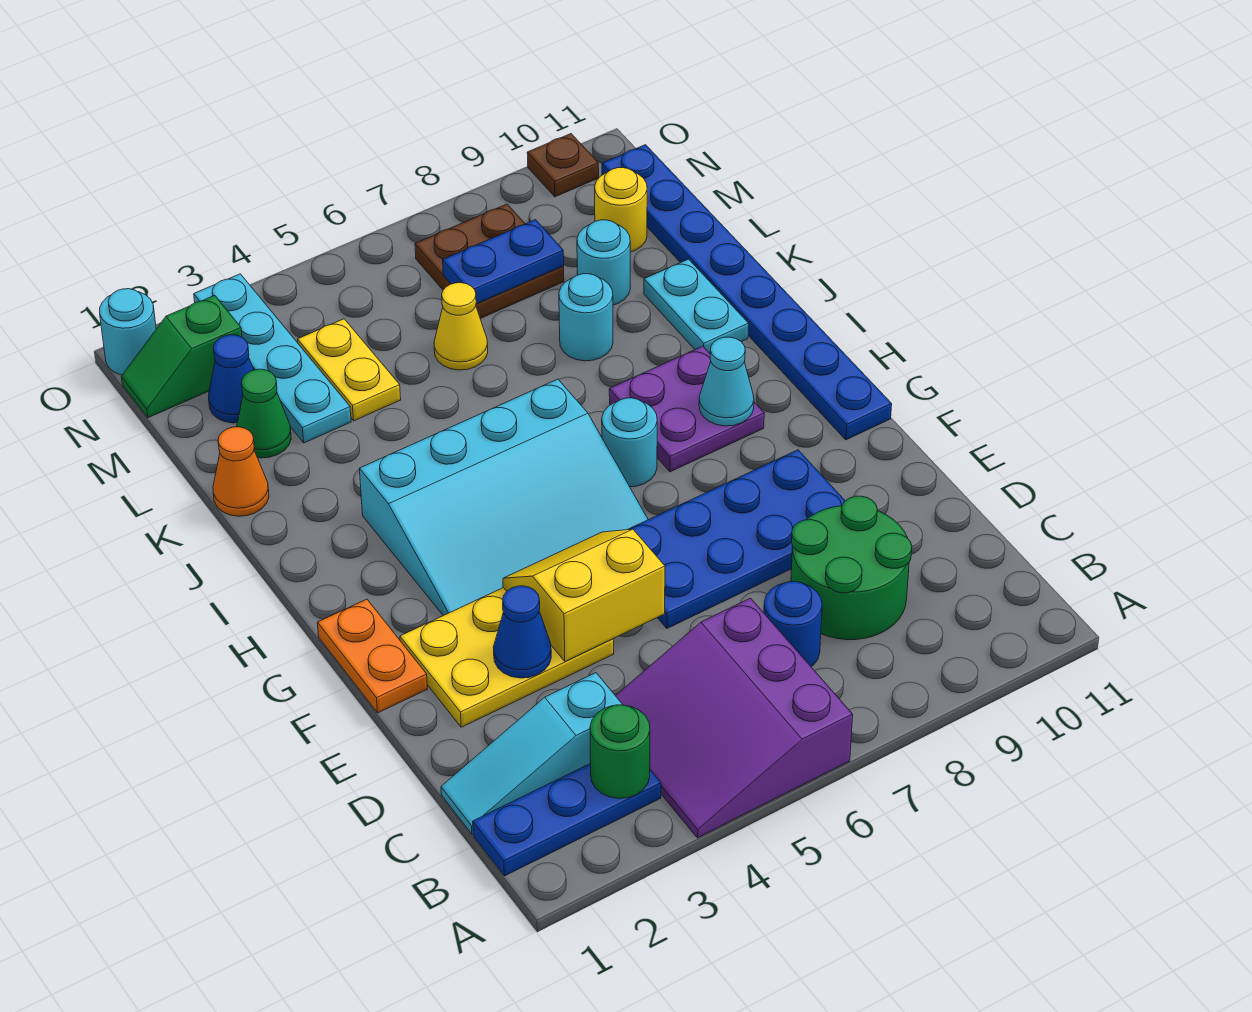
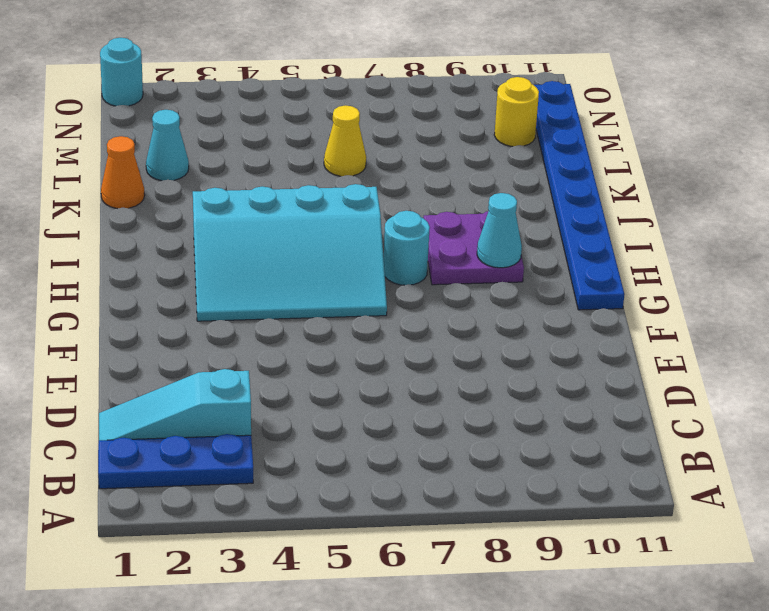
cyan 1x1 cone [146,110,189,181] -> green 1x1 cone [237,369,291,458]
none -> purple 3x3 slope [616,598,853,838]
none -> blue 1x1 round brick [764,581,822,667]
none -> green 2x2 round brick [791,496,912,640]
none -> yellow 2x3 plate [400,588,614,727]

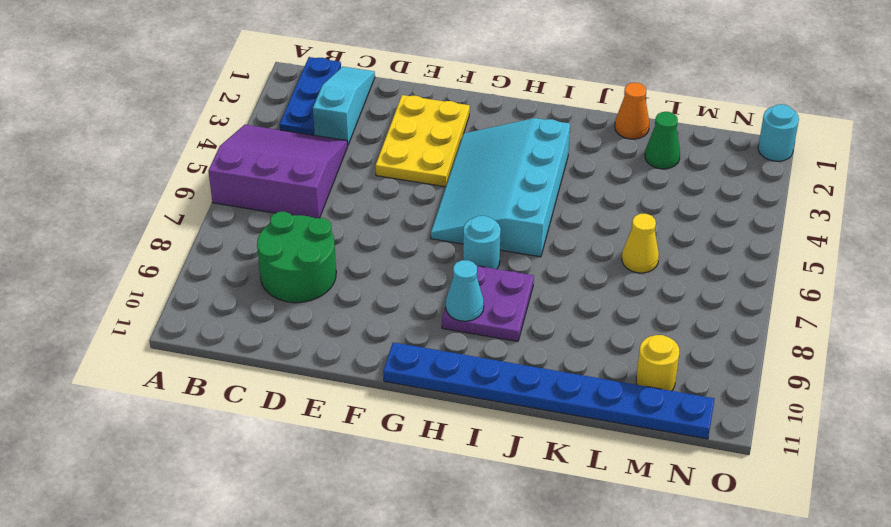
none -> blue 1x1 round brick [764,581,822,667]
none -> blue 2x4 plate [628,450,845,628]
none -> orange 1x2 plate [317,599,427,713]
none -> cyan 1x2 plate [644,259,749,353]

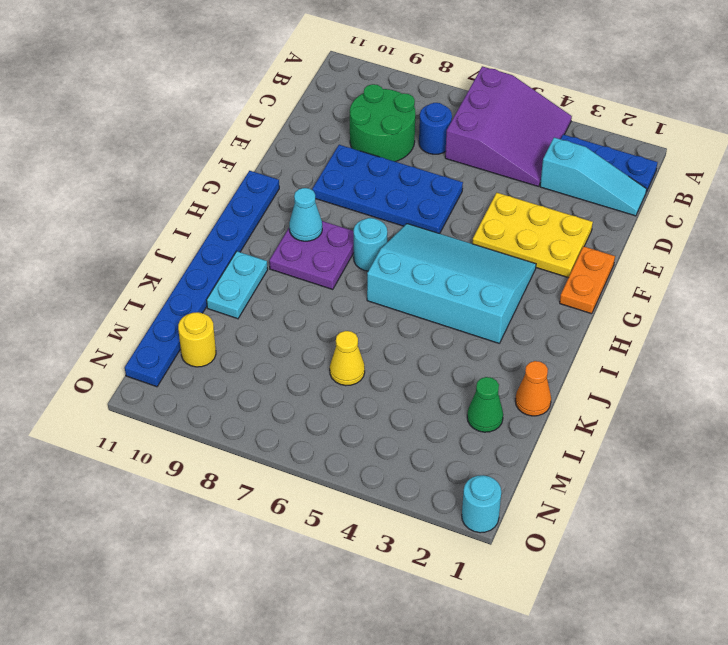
none -> cyan 1x1 round brick [559,274,613,361]
none -> cyan 1x4 plate [194,274,351,443]
none -> yellow 1x2 plate [298,319,401,421]
none -> cyan 1x1 round brick [577,220,630,305]

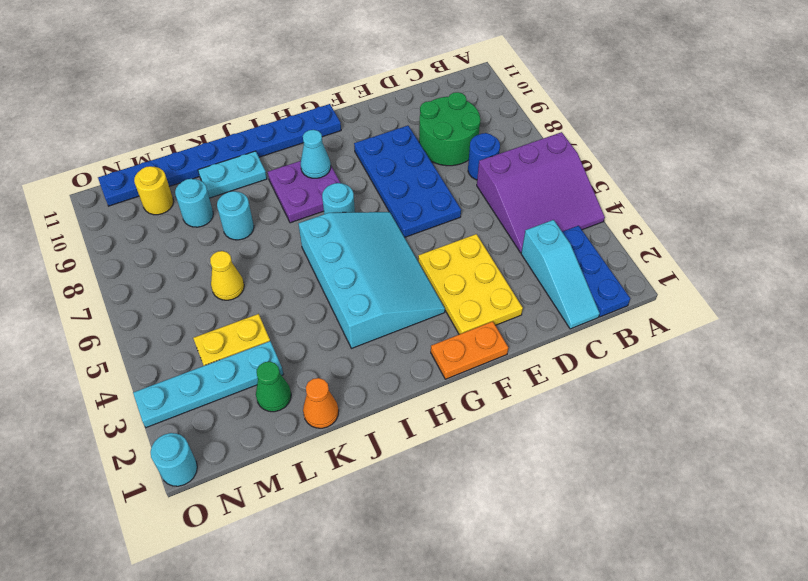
none -> blue 1x1 cone [209,335,254,423]
none -> brown 2x2 plate [415,204,564,318]
none -> green 1x2 slope [121,296,242,418]
none -> brown 1x1 plate [527,134,599,197]

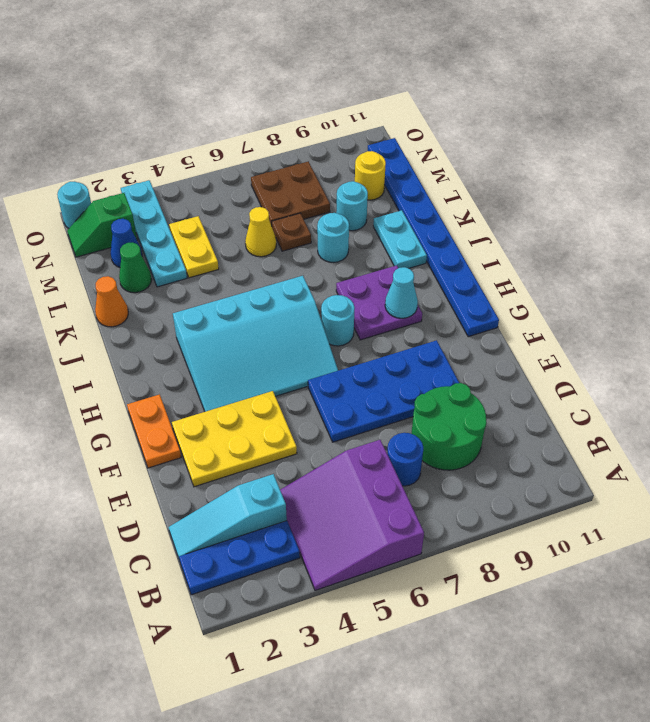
brown 1x1 plate [272,213,311,251] -> brown 1x1 plate moved to [527,134,599,197]
none -> green 1x1 round brick [590,705,650,798]
none -> blue 1x1 cone [494,586,551,678]
none -> yellow 2x2 slope [503,529,665,661]
none -> blue 1x2 plate [443,220,564,304]

